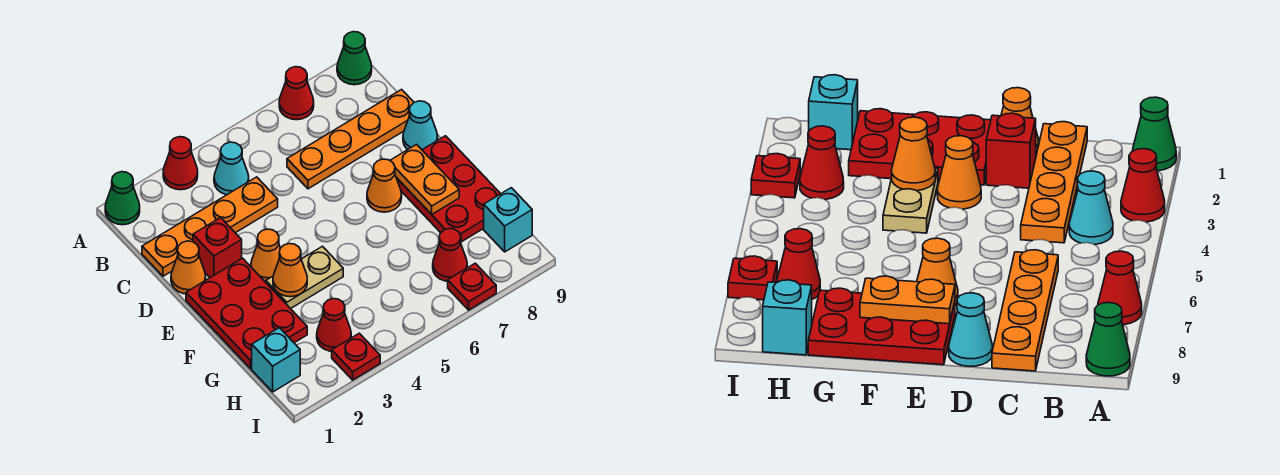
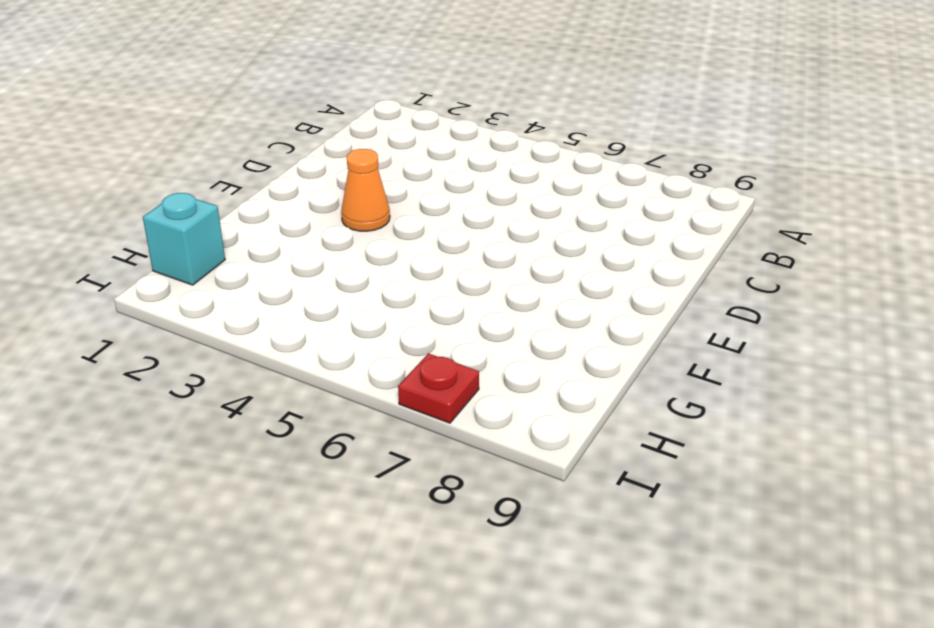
none -> green 1x1 cone [105,172,140,225]
none -> red 1x1 cone [163,137,198,190]
none -> red 1x1 cone [279,67,314,120]

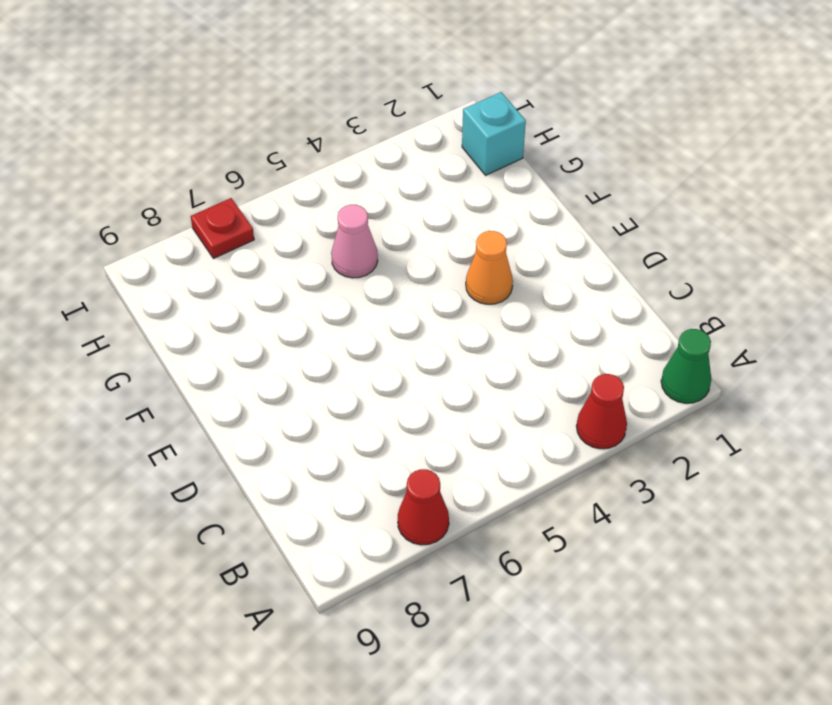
pink 1x1 cone [331,205,378,278] -> none
none -> green 1x1 cone [337,32,372,85]
none -> cyan 1x1 cone [214,142,249,195]
none -> orange 1x4 plate [142,177,278,276]

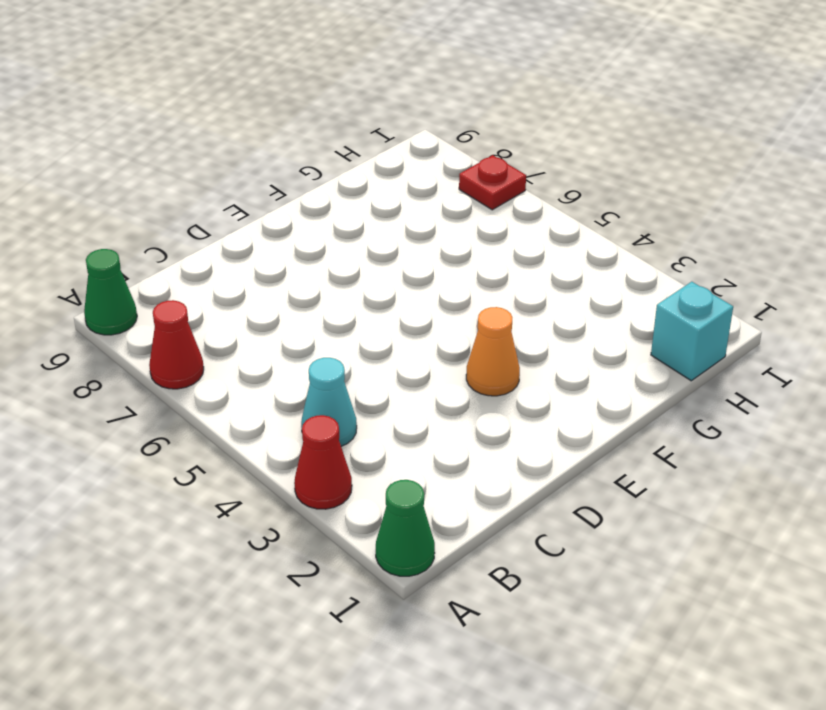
none -> orange 1x4 plate [142,177,278,276]
none -> orange 1x4 plate [287,89,414,189]
none -> orange 1x1 cone [171,241,206,294]

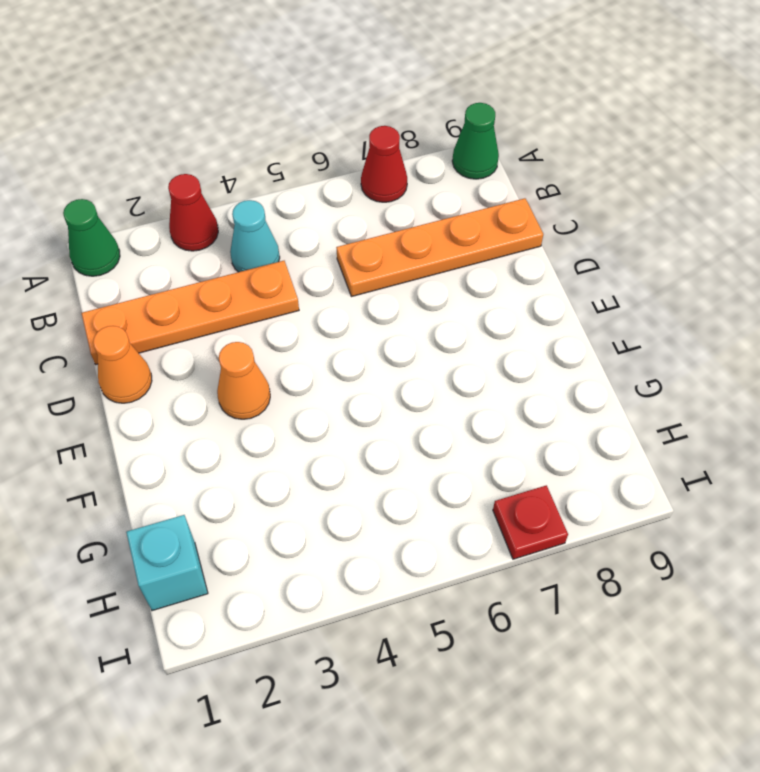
none -> red 1x1 brick [193,218,242,278]
none -> cyan 1x1 cone [403,101,438,150]
none -> red 2x3 plate [186,258,307,369]

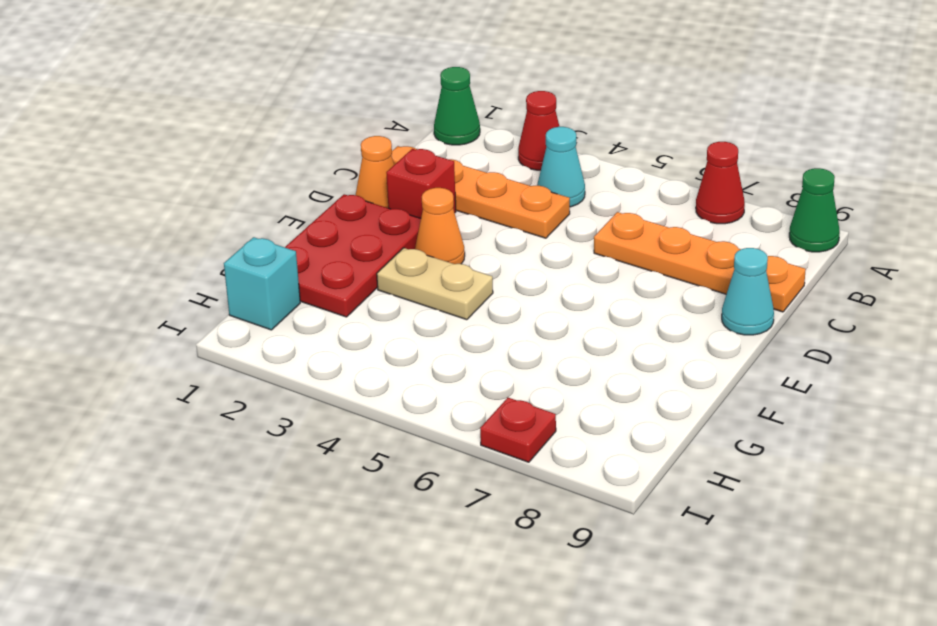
none -> orange 1x1 cone [367,159,402,212]
none -> red 2x3 plate [396,136,500,242]
none -> red 1x1 cone [317,299,351,351]

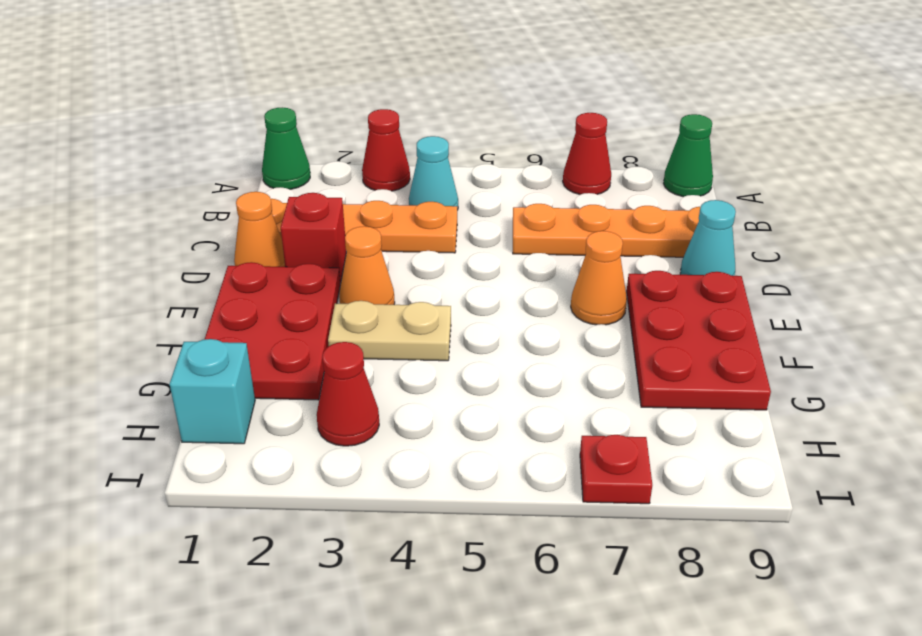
none -> red 1x1 cone [433,229,467,281]
none -> cyan 1x1 brick [484,188,532,252]
none -> red 1x1 plate [332,333,380,380]

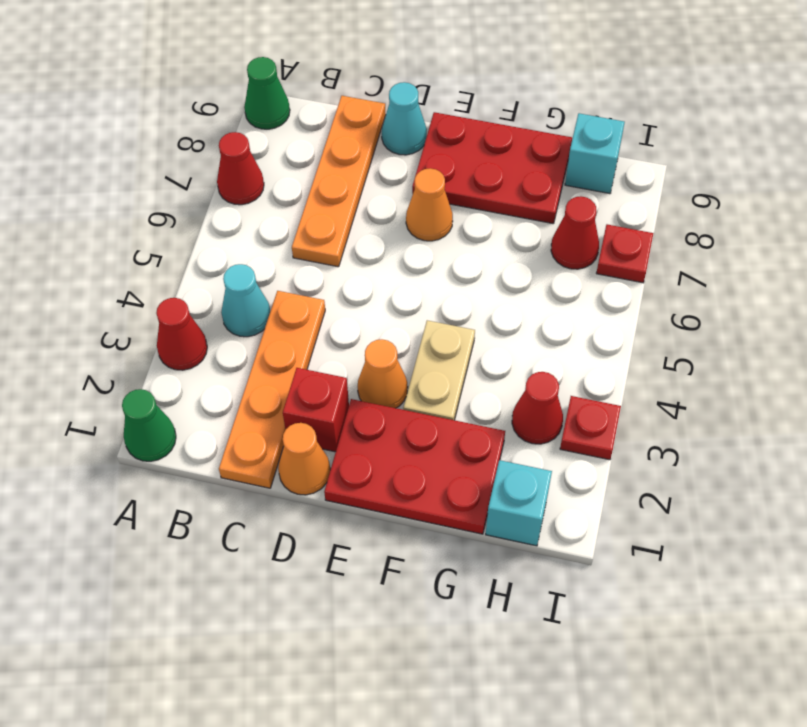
none -> orange 1x2 plate [390,145,459,214]
none -> orange 1x1 cone [273,244,307,297]

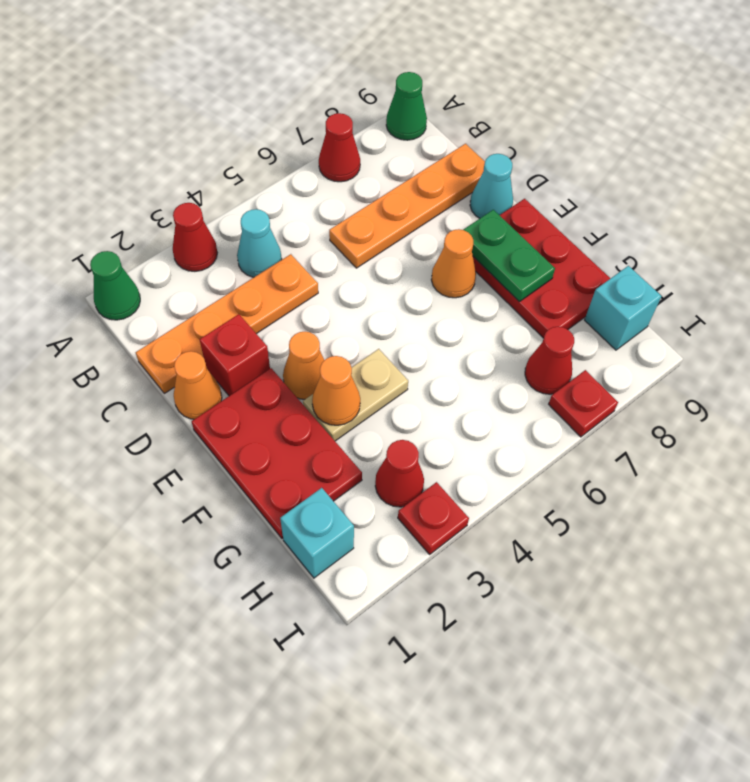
green 1x2 plate [463,210,555,302] -> orange 1x2 plate [390,145,459,214]

